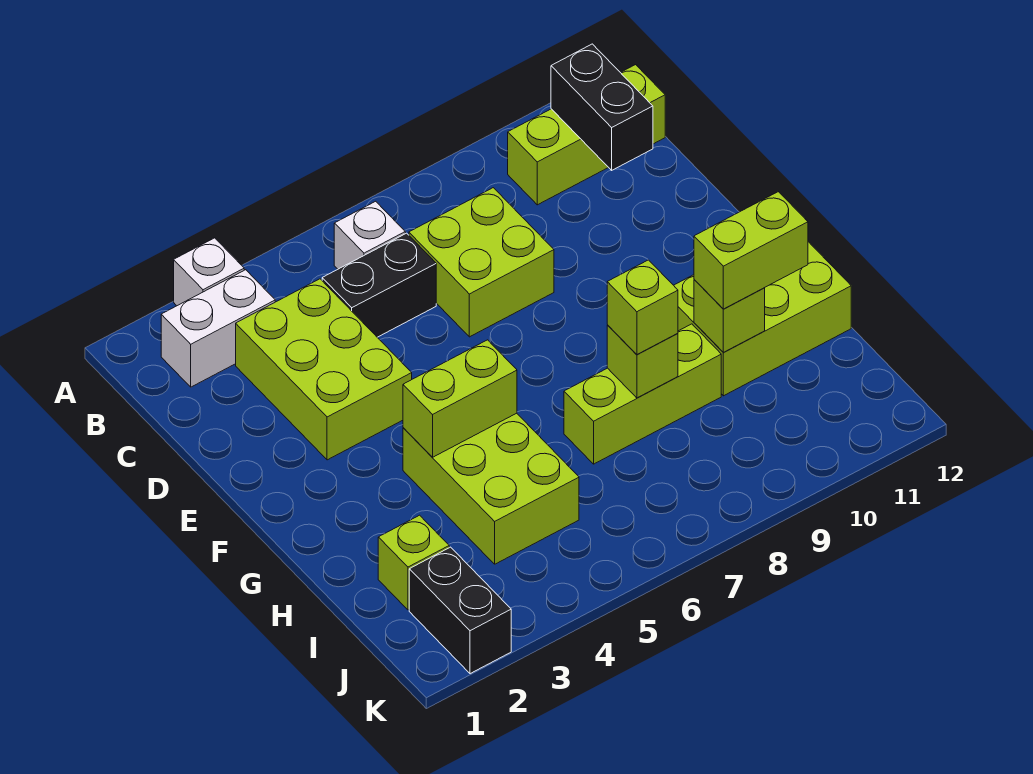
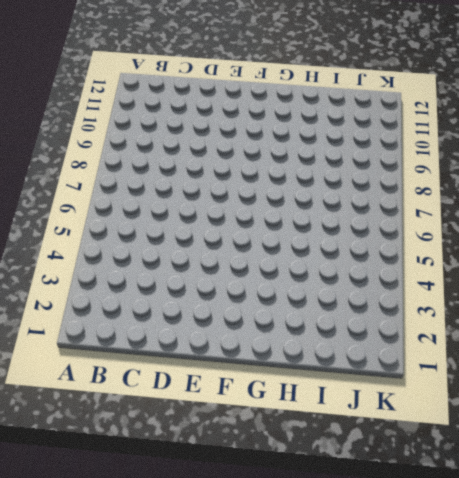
none -> white 1x1 brick [174,238,244,306]
none -> white 1x2 brick [161,270,275,387]
none -> white 1x1 brick [334,201,405,269]

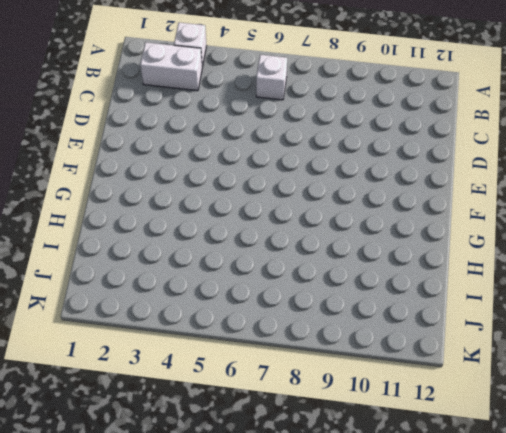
none -> lime 1x3 brick [508,65,665,205]
none -> lime 2x3 brick [236,279,412,460]
none -> black 1x2 brick [322,233,436,337]

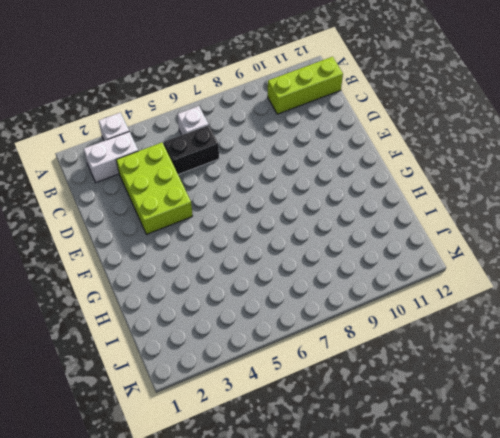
none -> lime 2x2 brick [409,188,554,337]
none -> lime 2x3 brick [403,413,579,564]
none -> lime 2x3 brick [674,242,851,396]

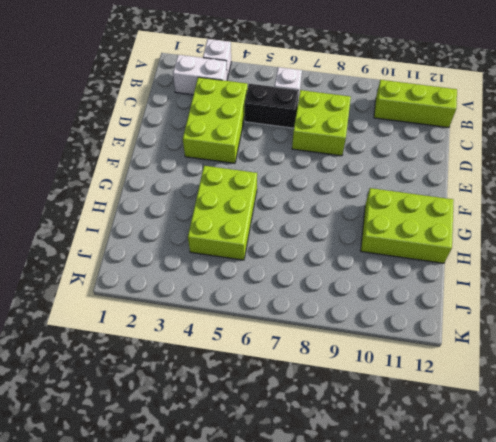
none -> lime 1x3 brick [564,324,721,464]
none -> lime 1x1 brick [378,515,449,610]
none -> black 1x2 brick [409,547,511,674]

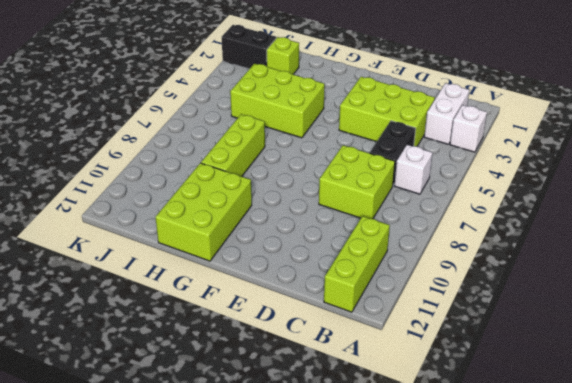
none -> black 1x2 brick [551,44,653,170]
none -> lime 1x2 brick [403,340,517,457]
none -> lime 1x1 brick [607,325,678,398]

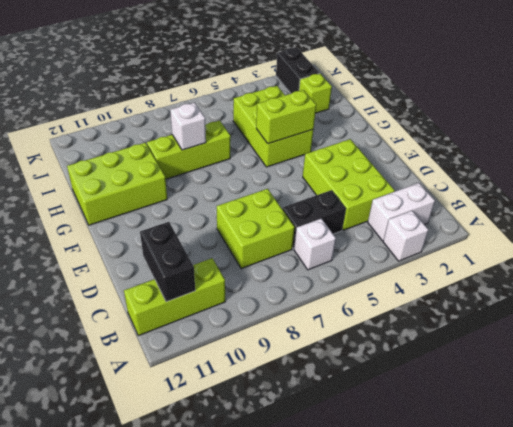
white 1x1 brick [170,103,206,150] -> lime 1x1 brick [607,325,678,398]
none -> lime 1x1 brick [694,280,765,352]
none -> lime 1x1 brick [607,260,678,354]
none -> lime 1x2 brick [694,192,808,309]

